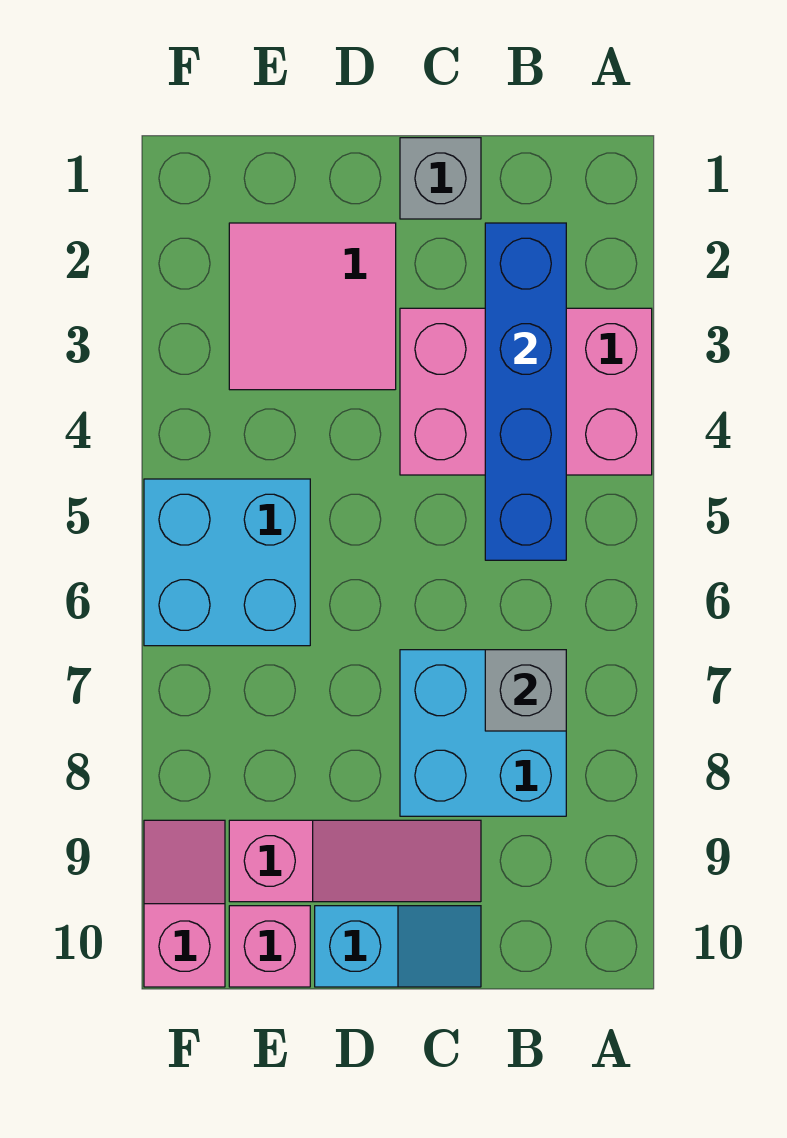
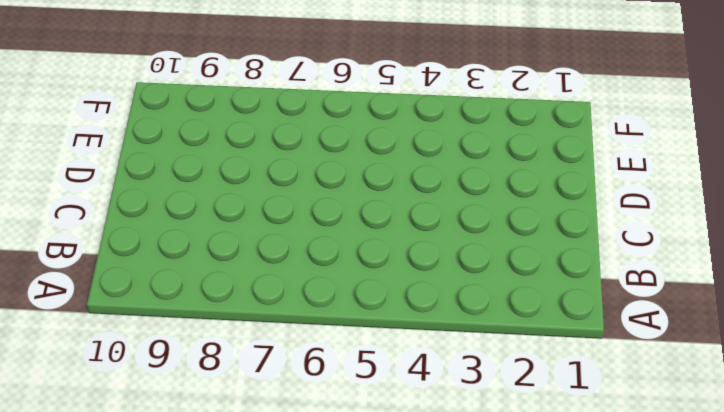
none -> pink 2x3 brick [400,308,652,475]
none -> cyan 2x2 brick [400,650,566,816]

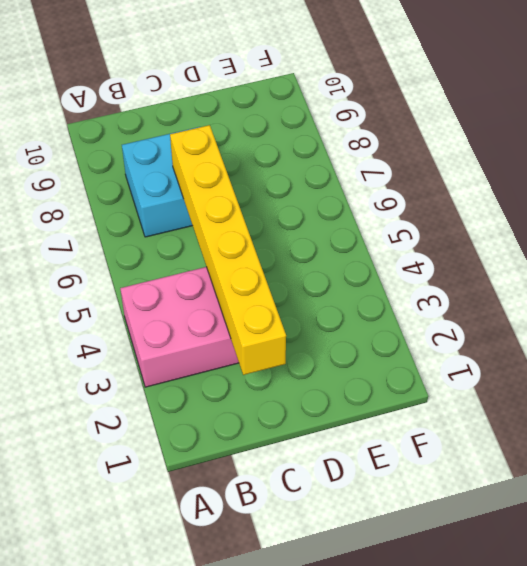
yellow 1x6 brick [170,125,286,375] -> none
none -> grey 1x1 brick [400,138,481,219]
none -> pink 1x3 slope [229,820,481,902]

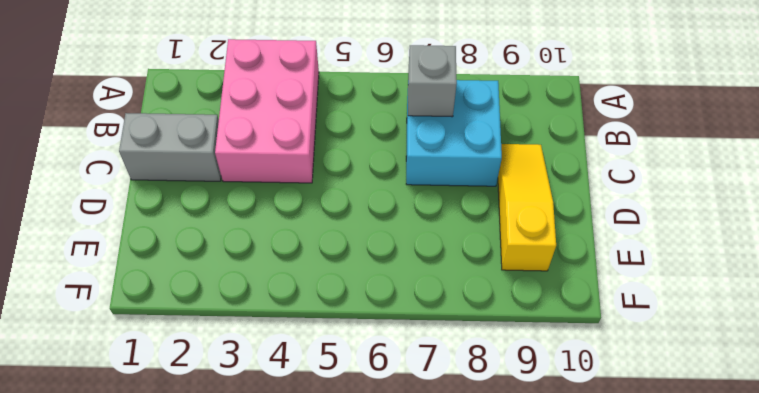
grey 1x2 brick [119,113,221,181] -> grey 1x1 brick [400,138,481,219]
yellow 1x3 slope [498,144,556,271] -> pink 1x3 slope [229,820,481,902]
none -> cyan 1x2 slope [315,906,481,987]
none -> pink 2x2 tile [229,223,396,390]

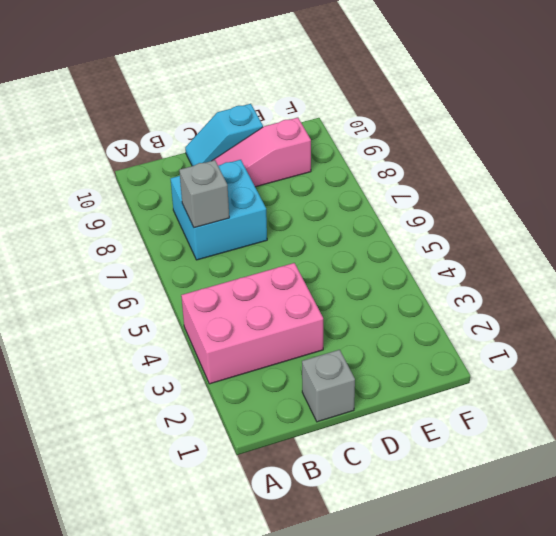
none -> pink 2x2 tile [229,223,396,390]
none -> cyan 2x2 brick [144,479,310,646]

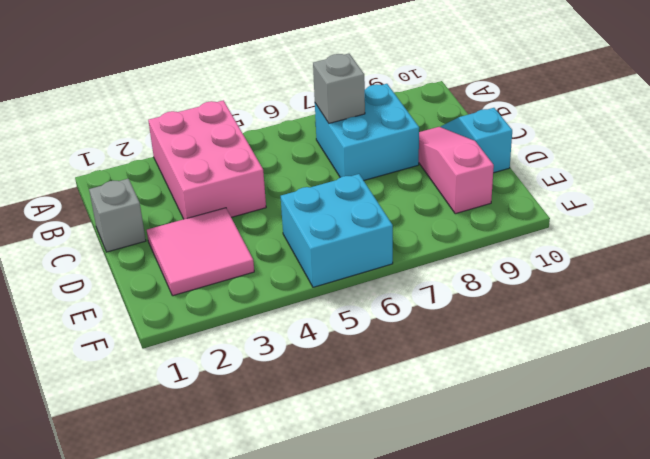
none -> pink 1x1 brick [229,906,310,987]
none -> pink 1x2 slope [144,820,225,987]

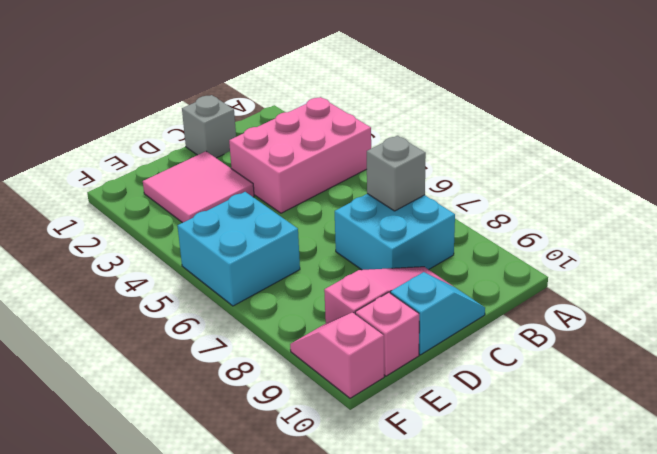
none -> blue 1x4 brick [485,223,566,560]

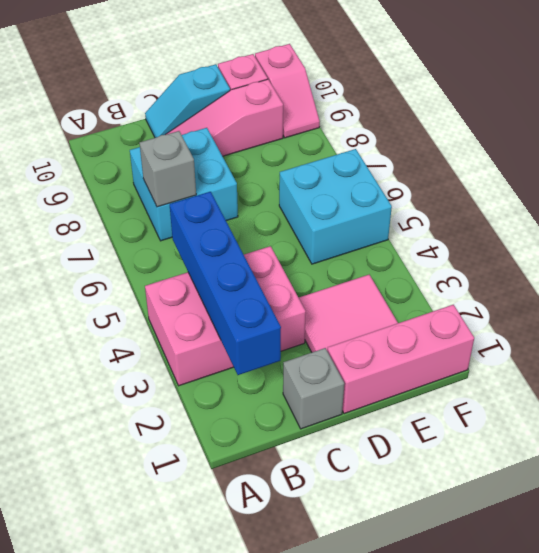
pink 1x3 brick [327,305,474,414] -> none

